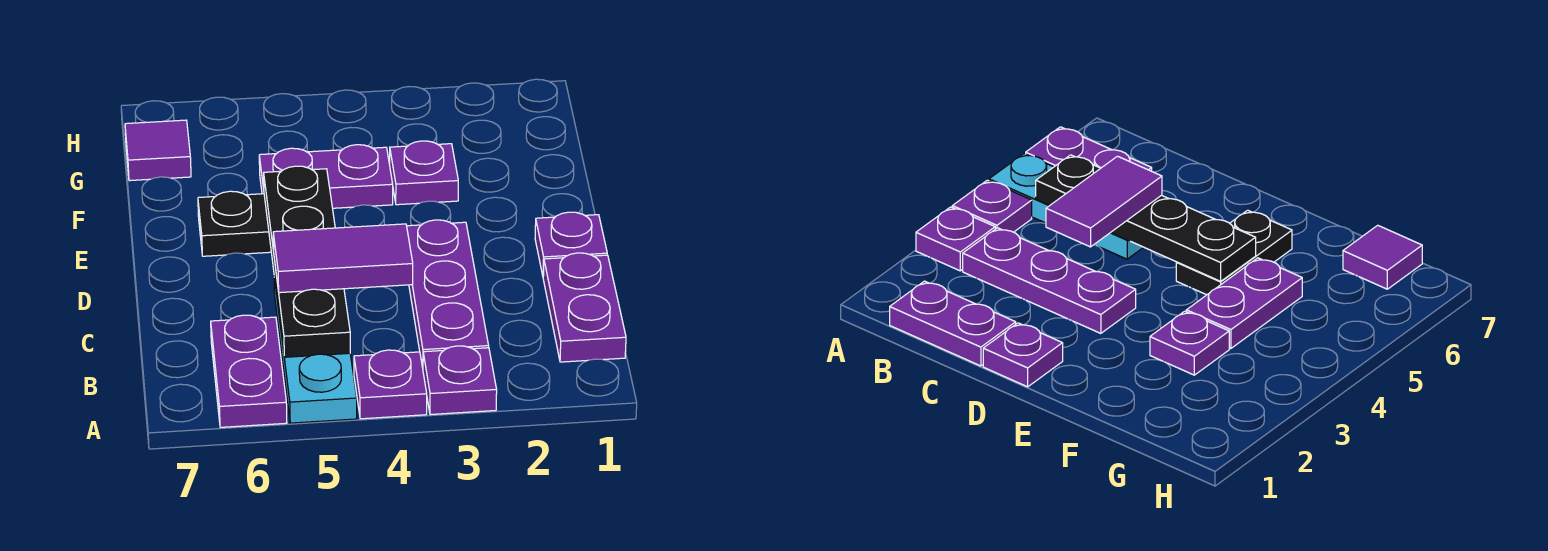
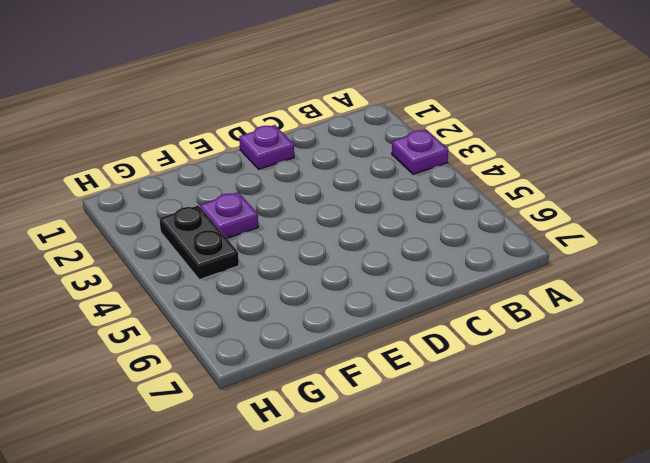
black 1x2 plate [159,206,239,280] -> black 1x2 plate moved to [198,191,271,256]
none -> purple 1x1 plate [354,350,427,419]
none -> cyan 1x3 plate [274,278,357,423]
none -> purple 1x2 plate [211,315,287,427]

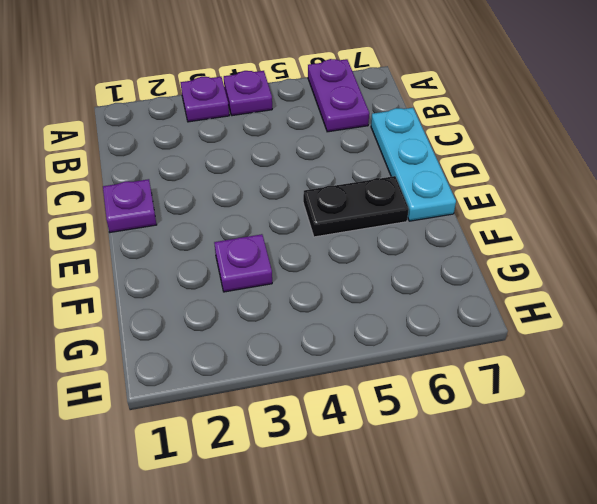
cyan 1x3 plate [371,108,456,221] -> cyan 1x3 plate moved to [274,278,357,423]
none -> purple 1x2 plate [543,253,626,362]
none -> purple 1x3 plate [407,220,489,367]
none -> purple 1x2 plate [259,145,393,208]

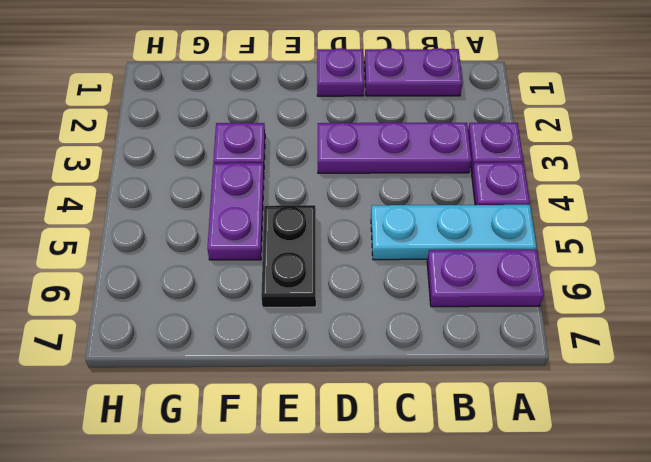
none -> purple 1x1 tile [125,120,191,181]
none -> black 1x4 plate [264,166,350,357]
none -> purple 1x2 tile [273,224,413,293]

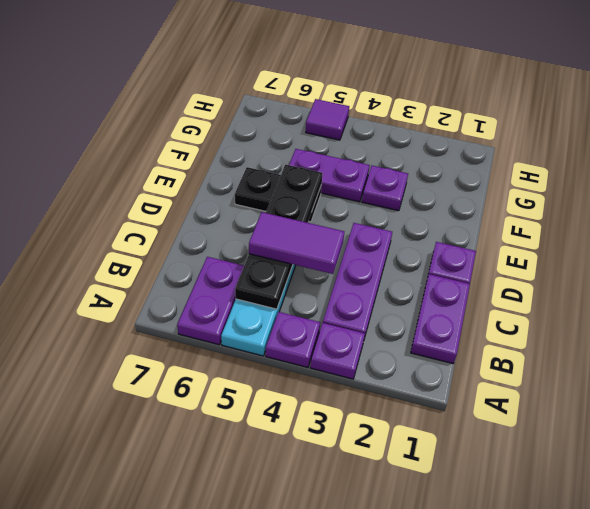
purple 1x1 tile [306,99,349,140] -> purple 1x1 tile moved to [125,120,191,181]

